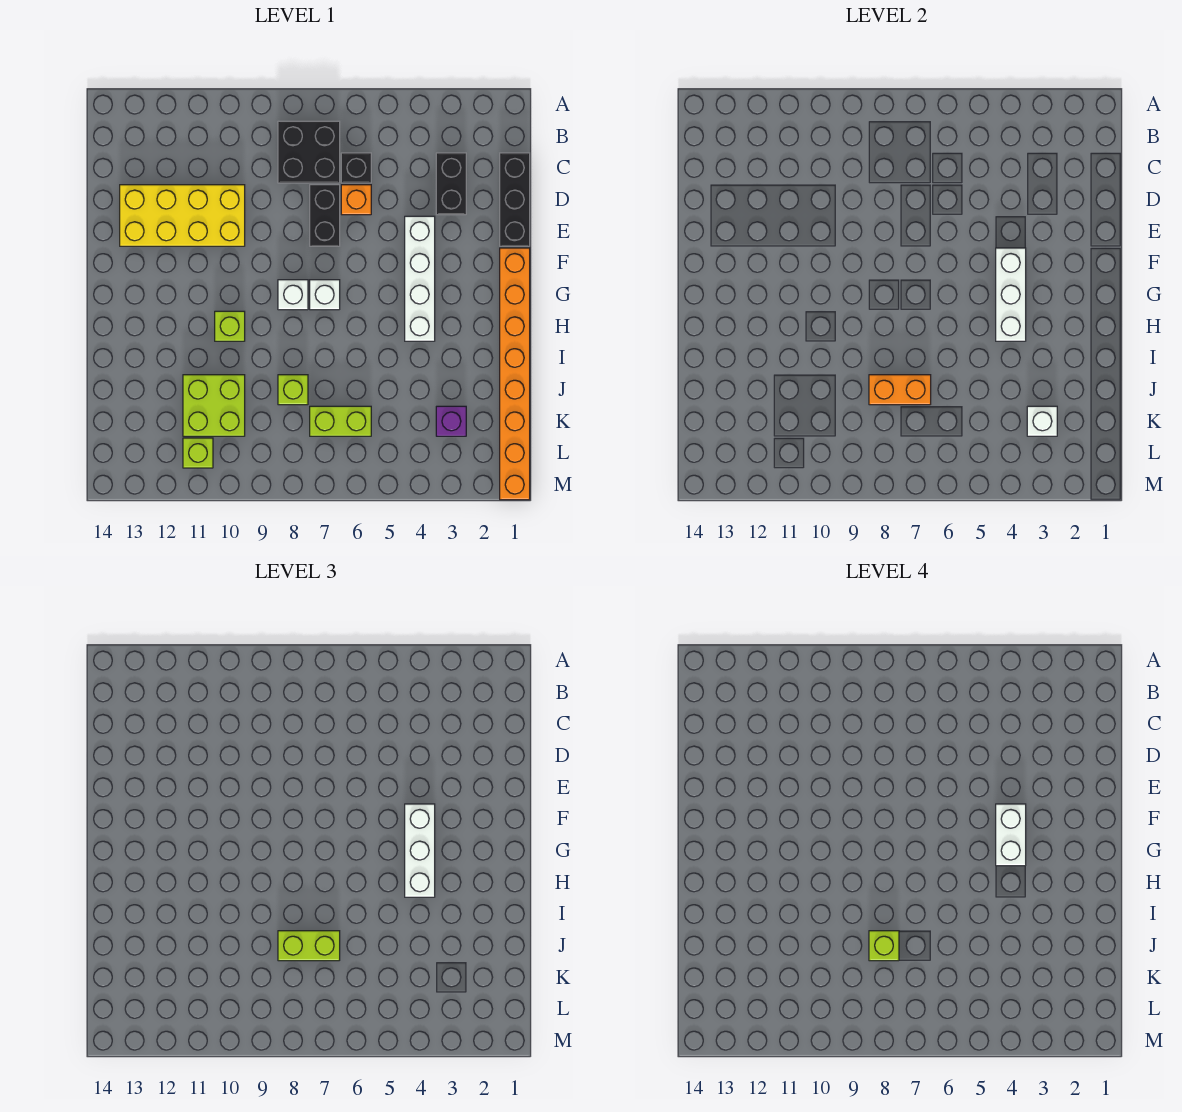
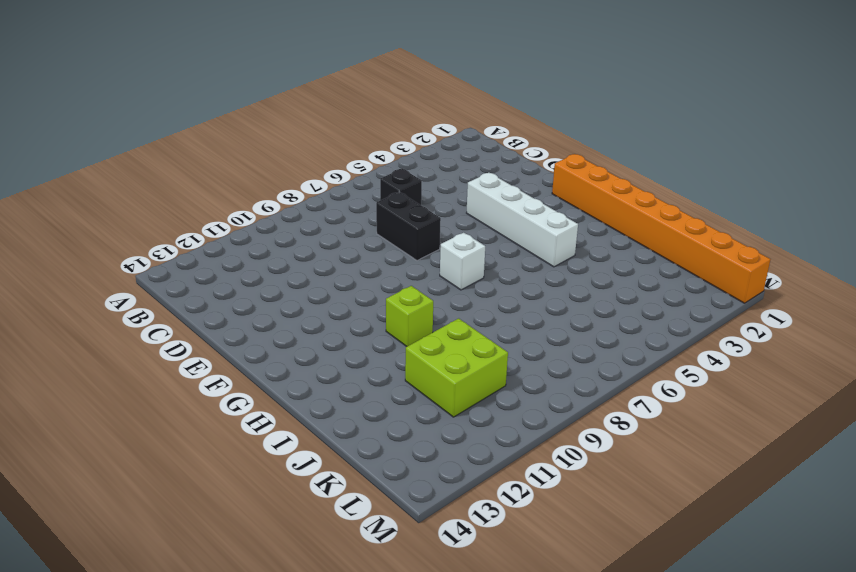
none -> black 2x2 brick [278,121,340,183]
none -> black 1x3 brick [500,153,530,246]
none -> black 1x2 brick [436,153,466,215]

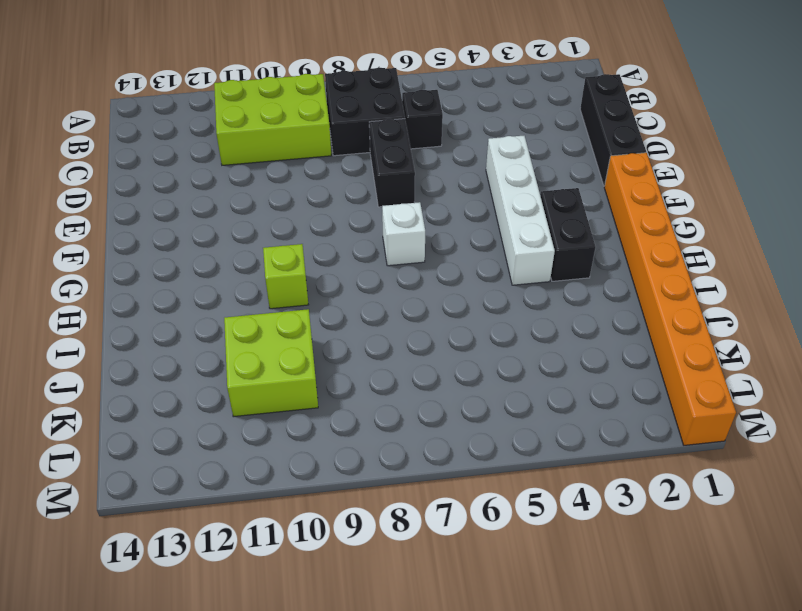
lime 2x3 brick [214,74,331,165] -> none
black 1x2 brick [541,188,595,281] -> black 1x2 brick moved to [436,153,466,215]
none -> orange 1x1 brick [341,185,371,215]
none -> yellow 2x4 brick [120,185,245,246]
none -> white 1x1 brick [278,280,308,310]

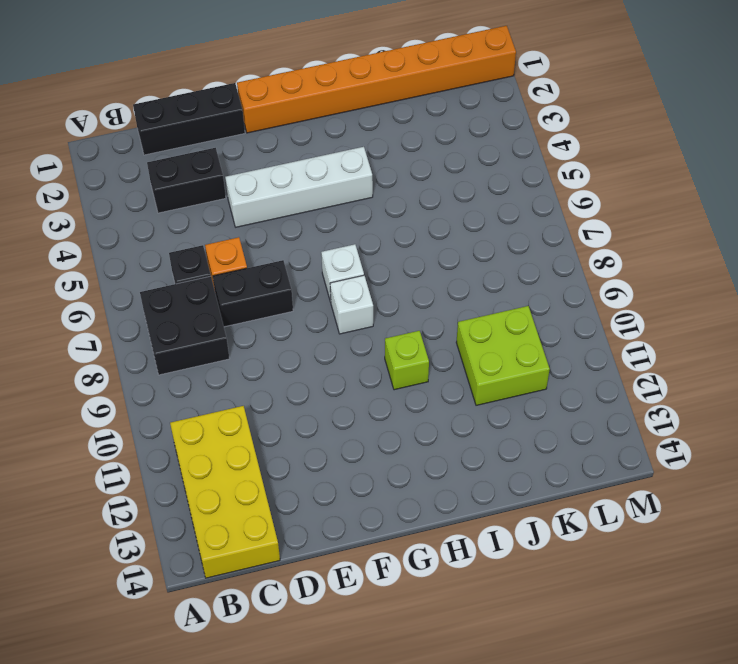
yellow 2x4 brick [170,406,280,578] -> yellow 2x4 brick moved to [120,185,245,246]
none -> lime 1x1 brick [278,375,308,405]
none -> purple 1x1 brick [436,406,466,436]
none -> lime 1x2 brick [310,406,371,436]

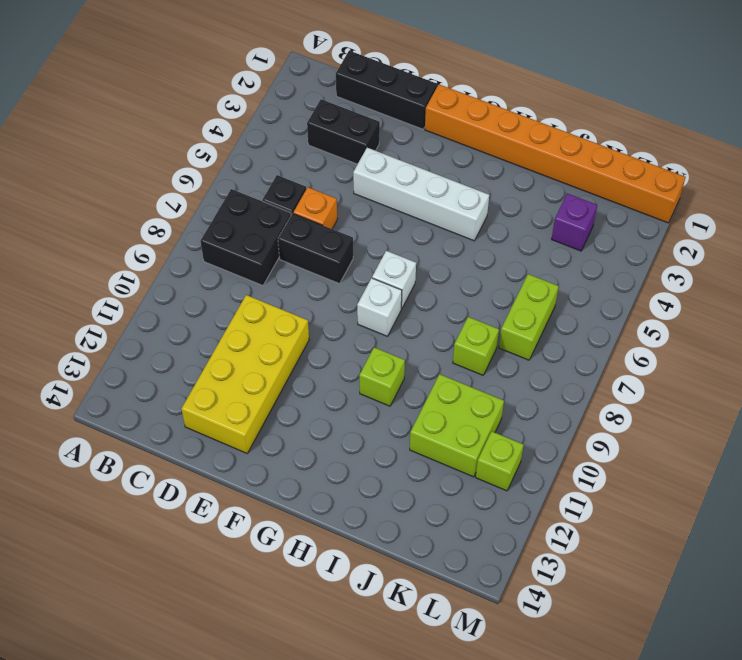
none -> white 1x3 brick [996,248,1026,341]
none -> orange 1x2 brick [869,375,931,405]
none -> white 1x1 brick [1027,406,1057,436]

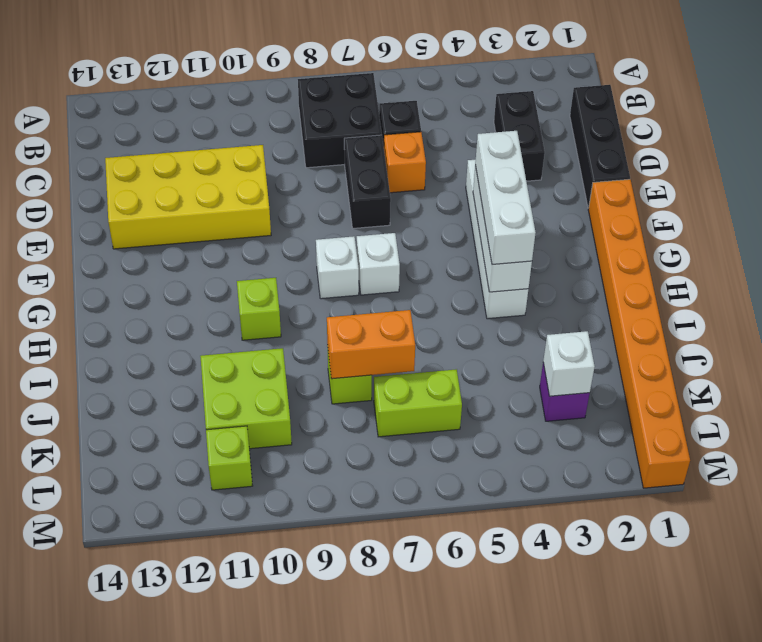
none -> lime 1x2 brick [278,931,340,961]
none -> white 1x2 brick [996,804,1026,866]
none -> lime 1x1 brick [869,931,899,961]

